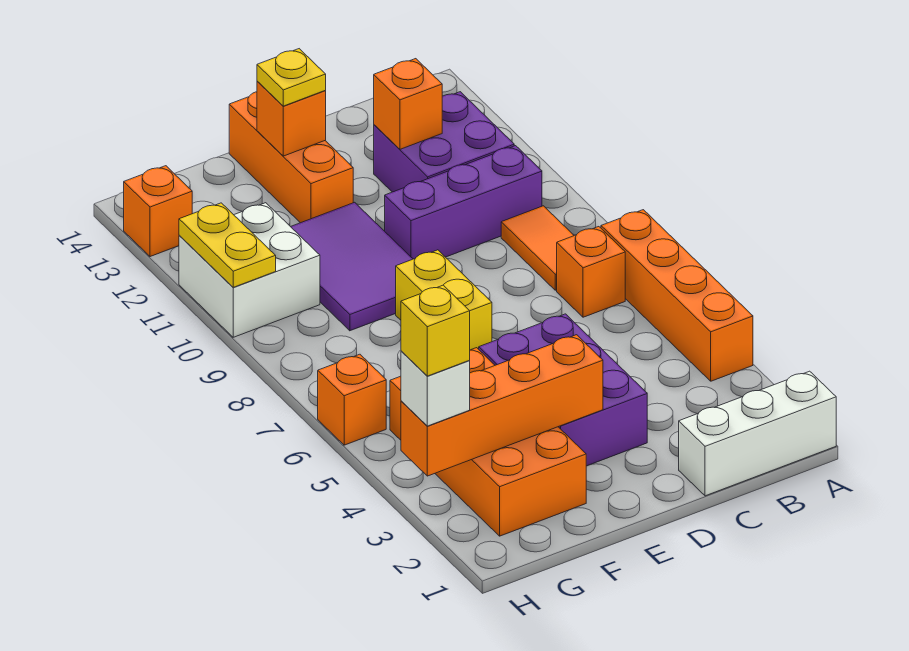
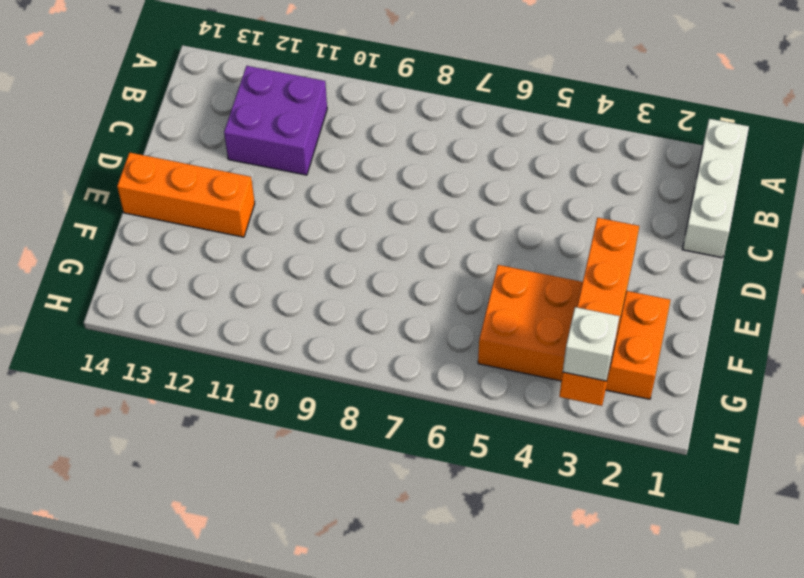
none -> orange 1x4 brick [601,210,753,381]
none -> orange 1x1 brick [557,227,625,317]
none -> orange 1x2 tile [501,206,574,290]

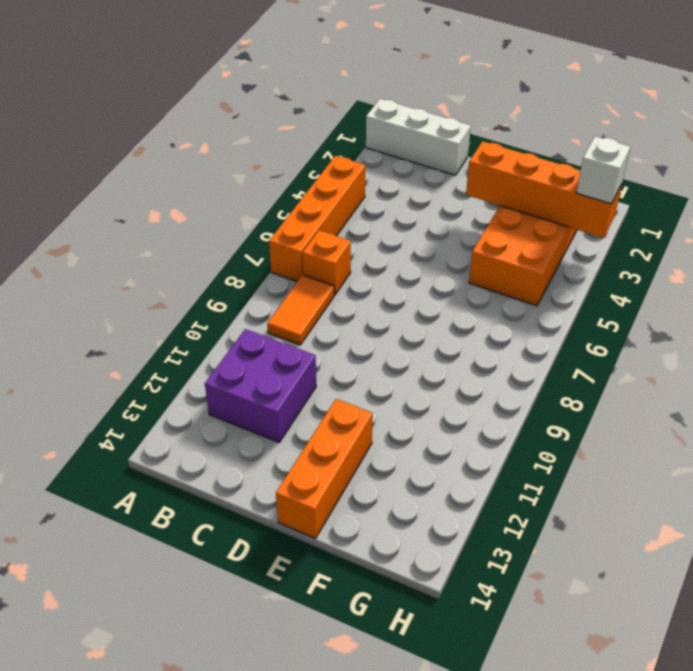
none -> purple 1x3 brick [385,146,542,259]
none -> purple 2x3 brick [479,314,647,466]
none -> yellow 1x2 brick [396,250,492,350]

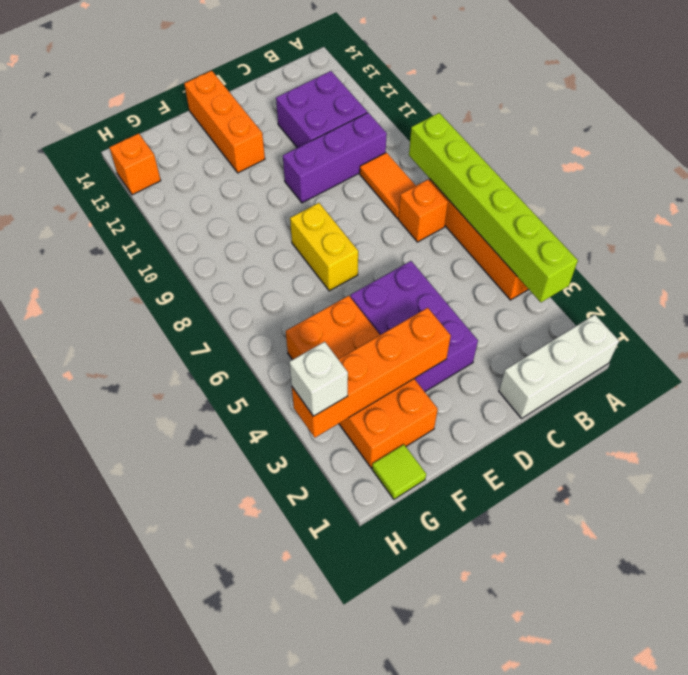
lime 1x6 brick [409,113,578,302] -> none
lime 1x1 tile [372,444,426,499] -> none
none -> purple 2x3 tile [291,202,413,331]
none -> white 2x2 brick [179,203,320,337]
none -> orange 1x1 brick [318,354,386,445]

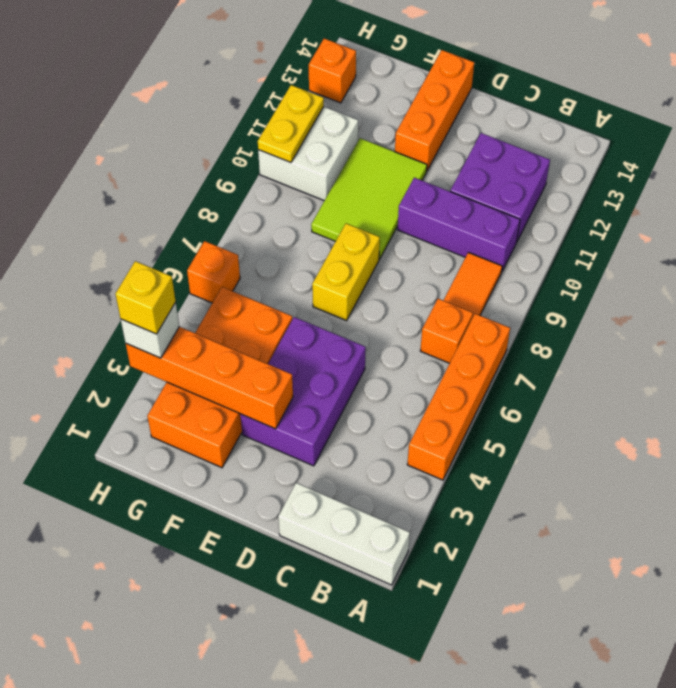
lime 2x3 tile [311,138,427,259] -> purple 2x3 tile [291,202,413,331]
none -> orange 1x1 brick [374,59,442,149]
none -> orange 1x1 brick [257,81,326,156]
none -> yellow 1x1 plate [257,49,326,106]

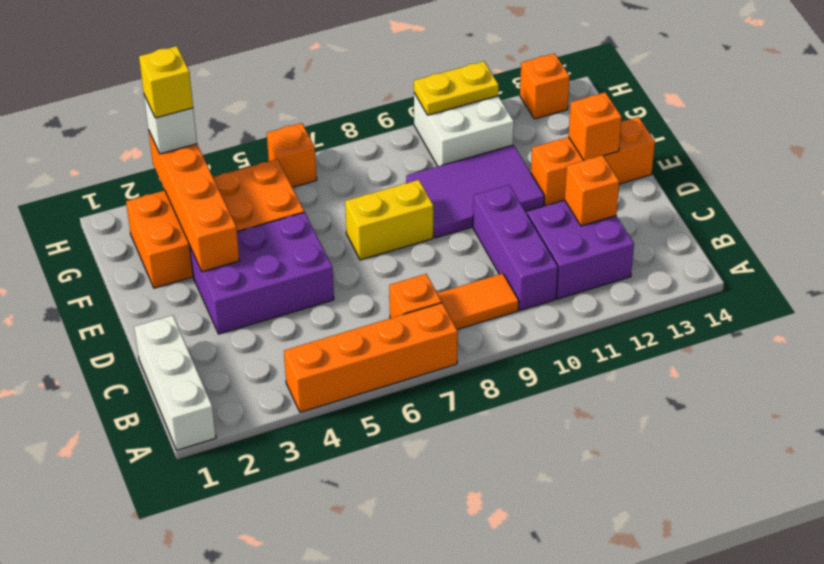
none -> yellow 1x1 plate [257,49,326,106]

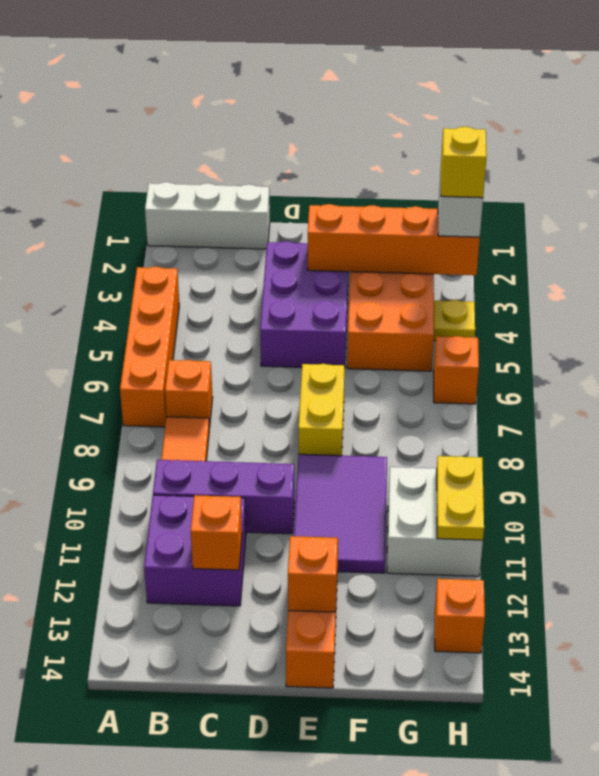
yellow 1x1 plate [434,300,475,341] -> yellow 1x1 plate moved to [257,49,326,106]

